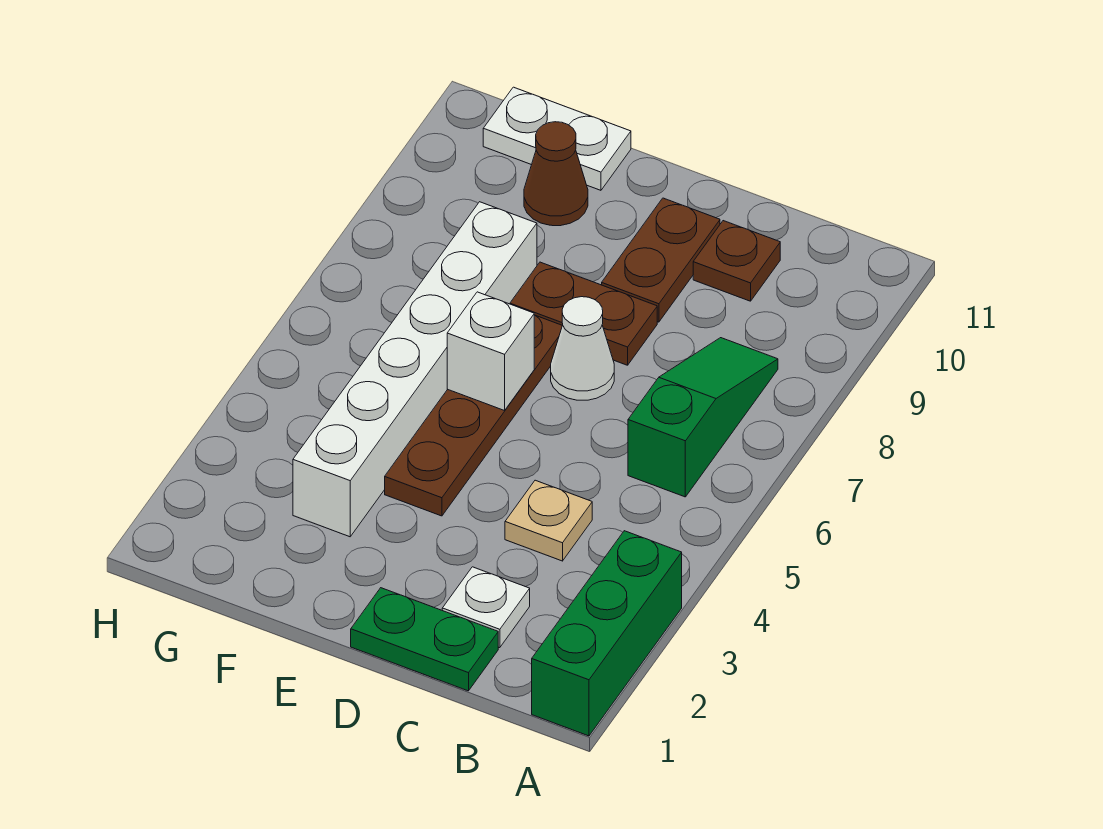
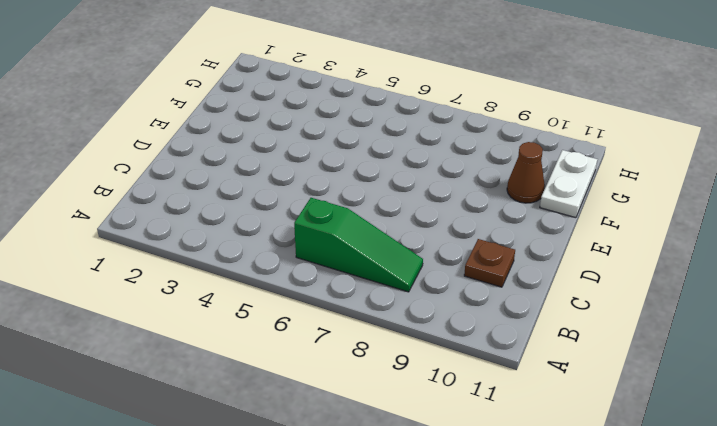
none -> green 1x3 brick [532,531,682,736]
none -> green 1x2 plate [351,588,498,691]
none -> white 1x1 plate [442,567,530,648]

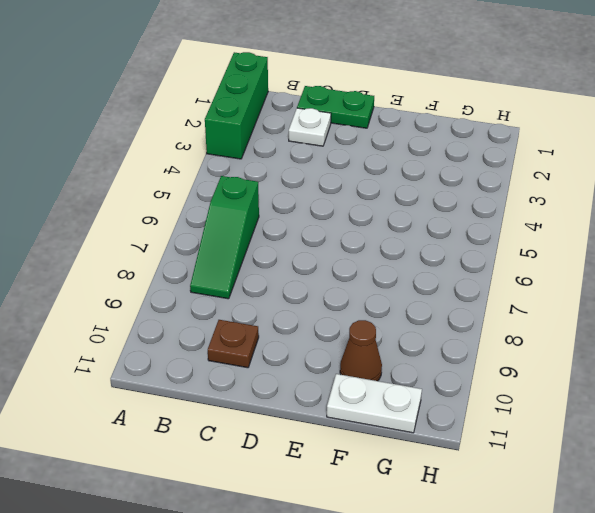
none -> tan 1x1 plate [505,480,592,561]
none -> white 1x1 cone [551,297,614,400]
none -> brown 1x2 plate [510,262,657,365]

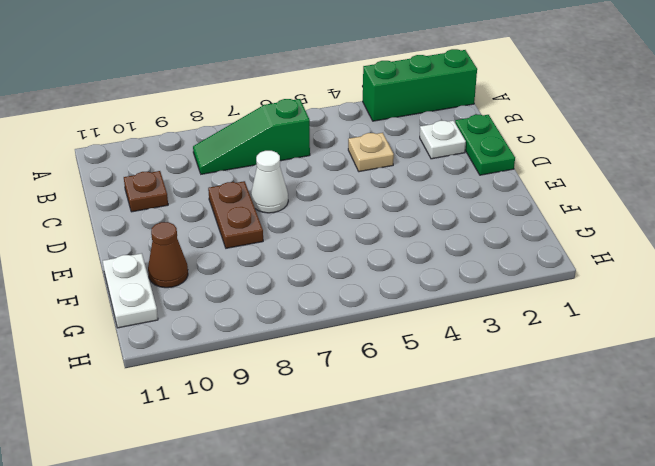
none -> brown 1x2 plate [602,198,720,322]
none -> brown 1x4 plate [385,315,562,516]
none -> white 1x6 brick [293,202,537,537]

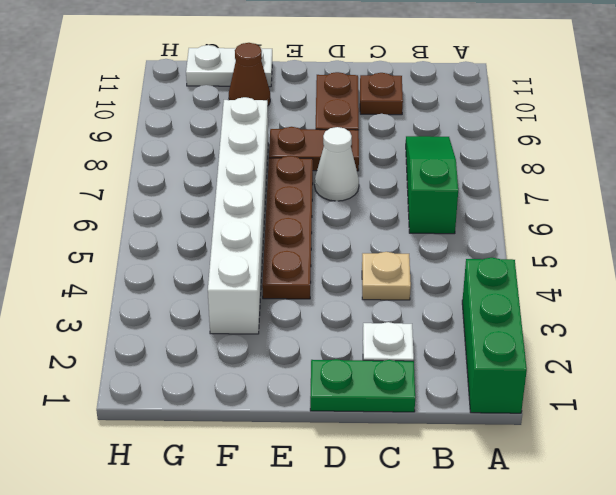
none -> white 1x1 brick [447,292,534,411]

